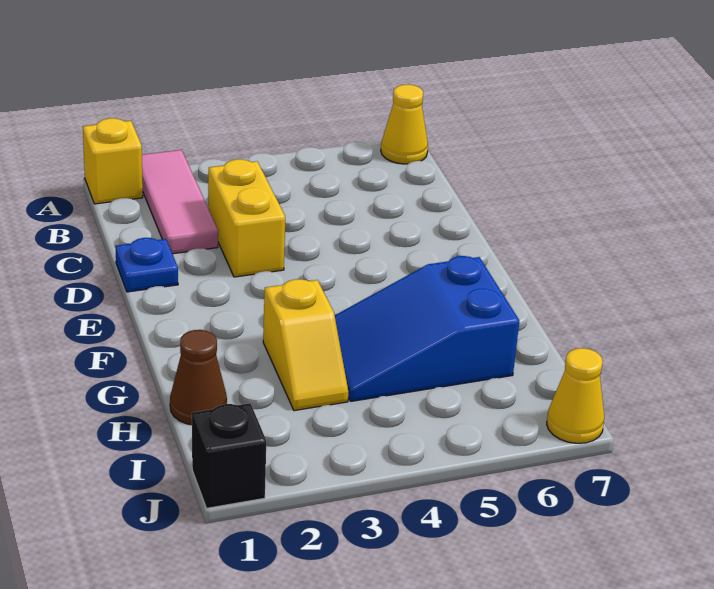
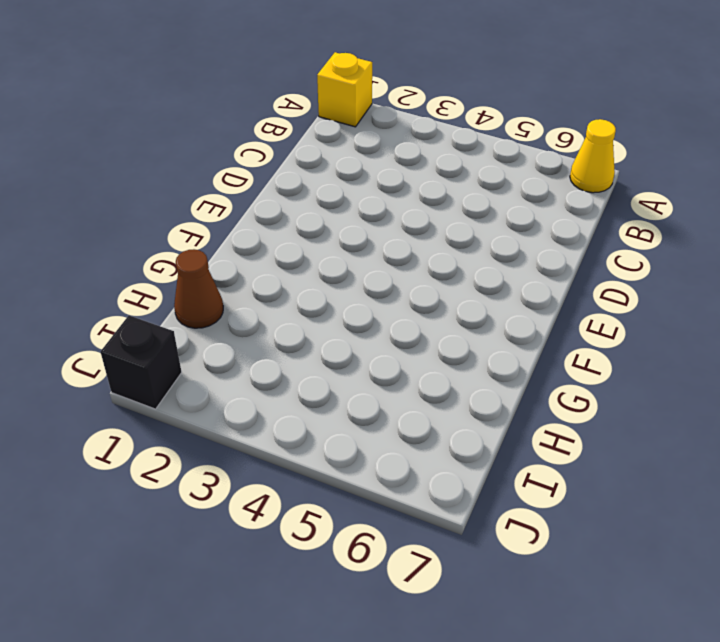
none -> pink 1x3 tile [142,150,218,254]
none -> yellow 1x2 brick [208,159,285,277]

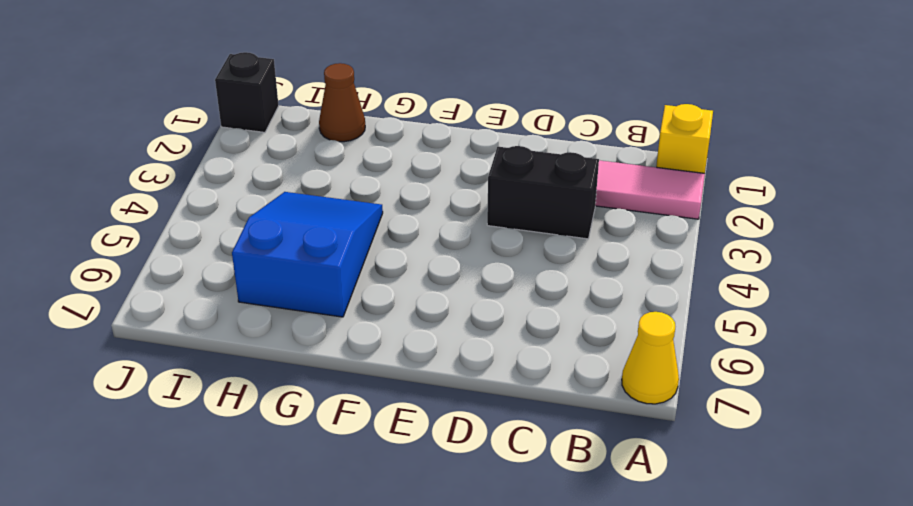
black 1x2 brick [487,146,599,239] -> yellow 1x2 brick [208,159,285,277]
none -> blue 1x1 plate [115,238,178,292]
none -> yellow 1x2 slope [263,279,348,411]

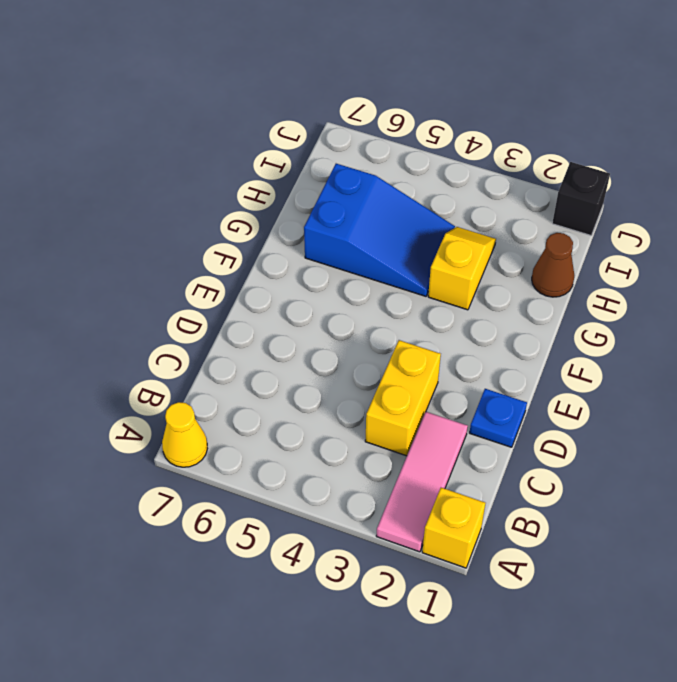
none -> yellow 1x1 cone [547,348,604,443]

